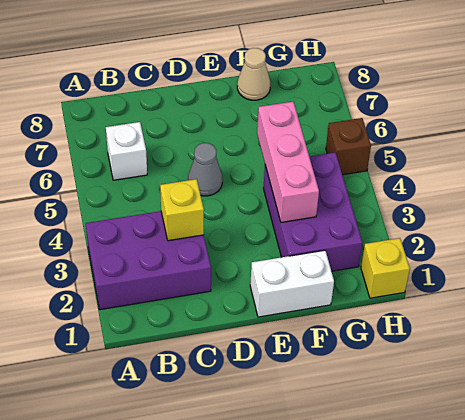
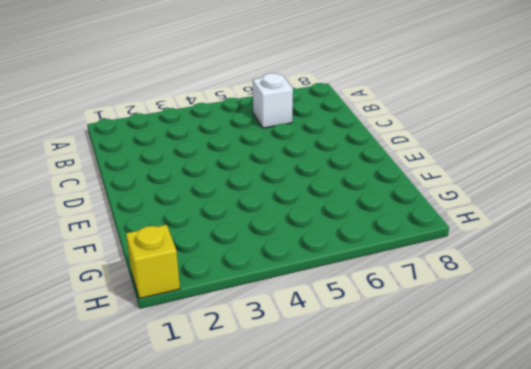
none -> purple 2x3 brick [86,211,211,310]
none -> grey 1x1 cone [188,143,223,196]

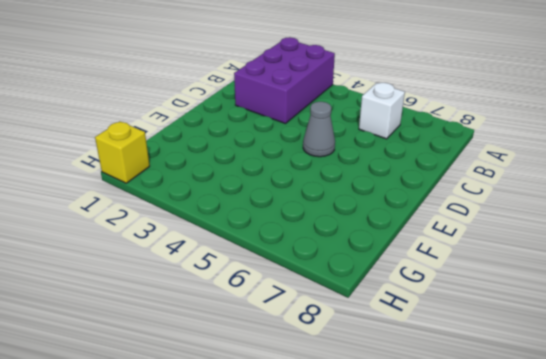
none -> white 1x2 brick [250,250,334,317]
none -> purple 2x3 brick [263,152,362,271]

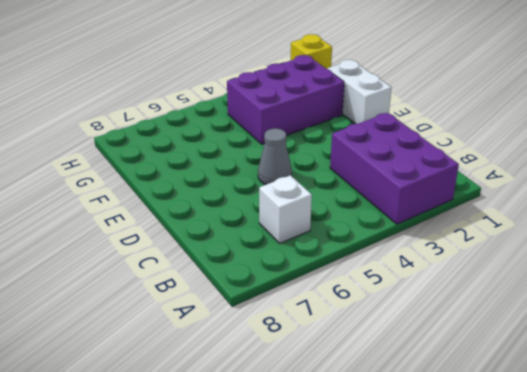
none -> tan 1x1 cone [237,48,270,100]
none -> brown 1x1 brick [326,118,371,175]

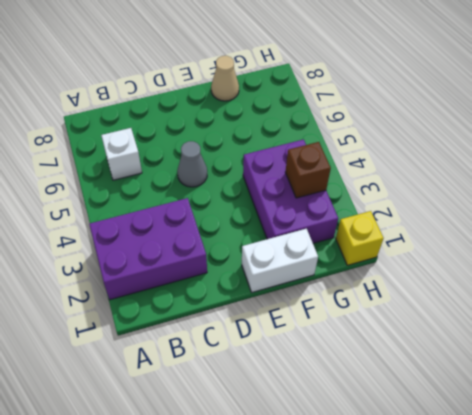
brown 1x1 brick [285,142,331,198] -> brown 1x1 brick moved to [326,118,371,175]
none -> yellow 1x1 brick [160,179,204,241]
none -> pink 1x3 brick [257,102,319,222]

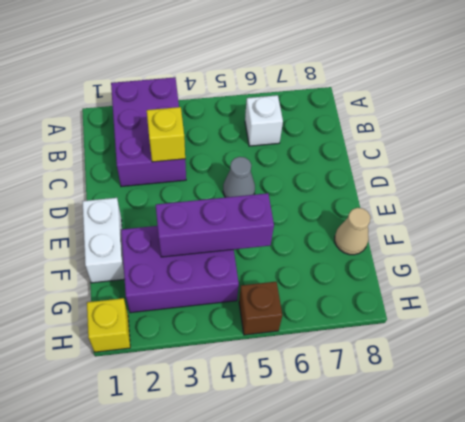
purple 1x3 brick [156,193,274,257] -> pink 1x3 brick [257,102,319,222]

